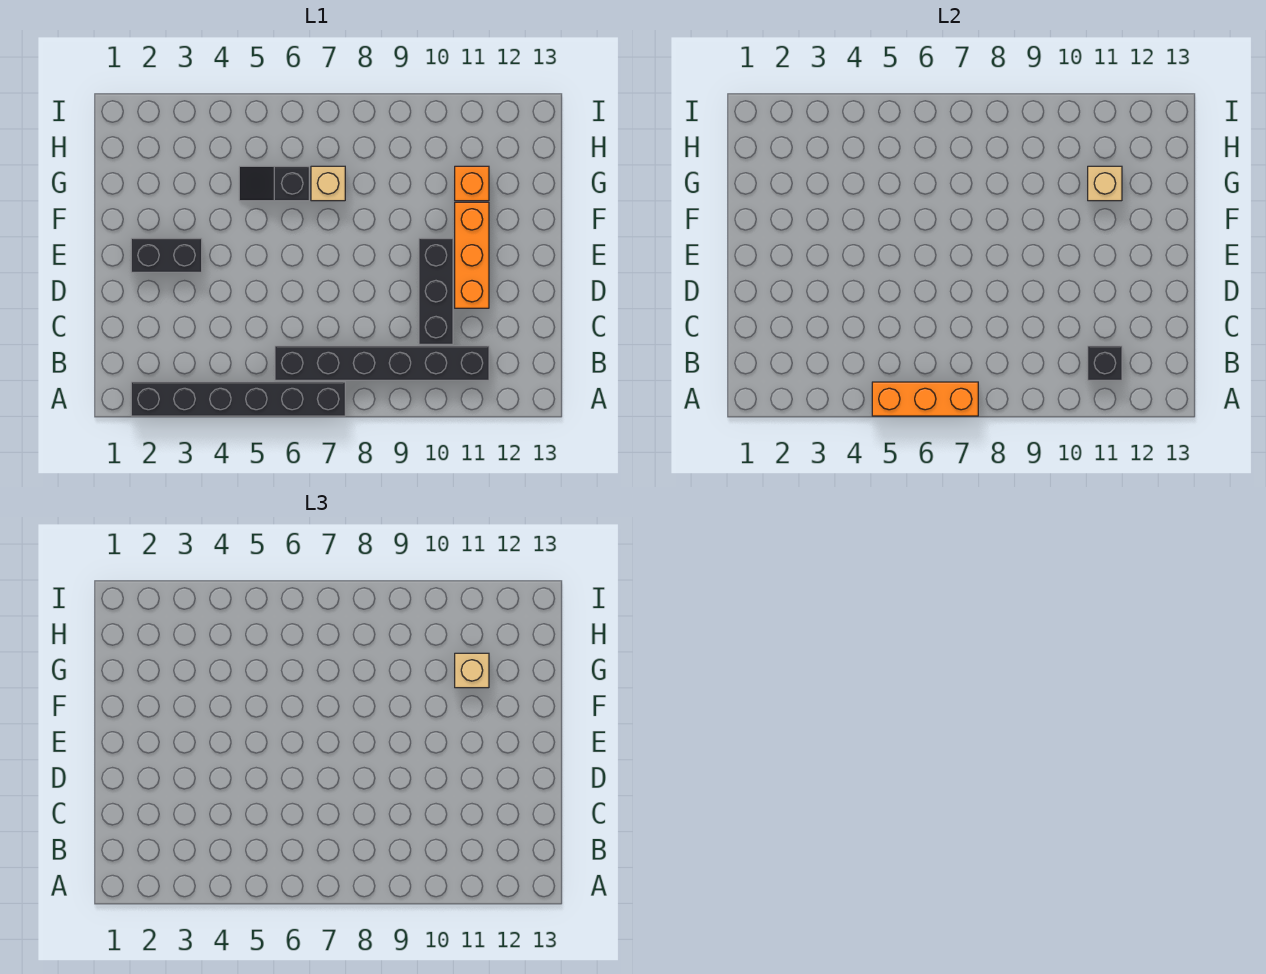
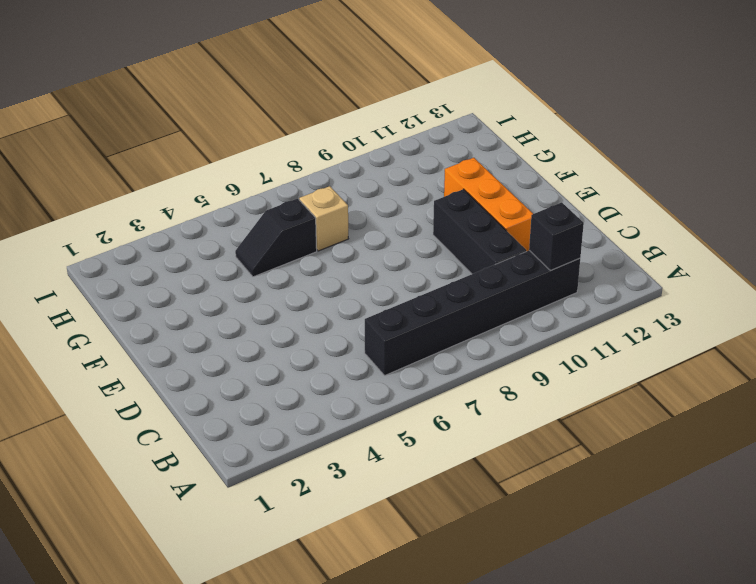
none -> black 1x6 brick [131,382,345,416]
none -> black 1x2 brick [131,238,202,272]
none -> orange 1x1 brick [455,166,489,201]

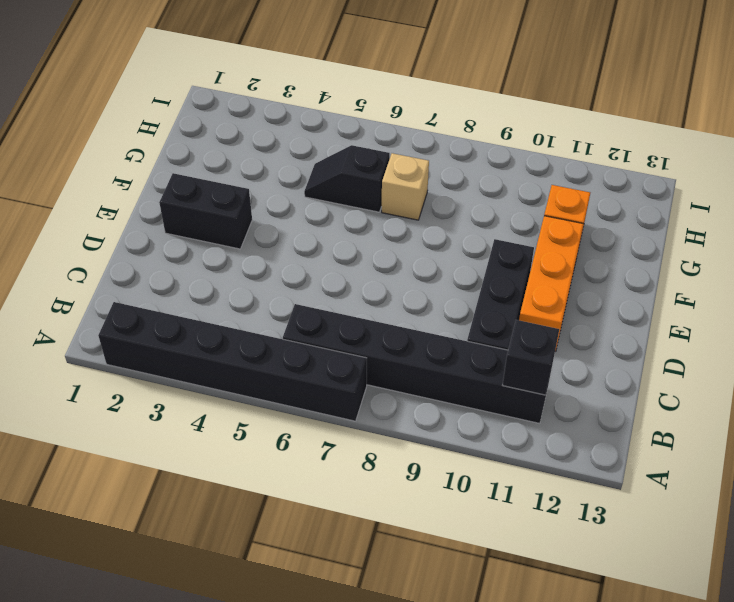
none -> orange 1x3 brick [872,382,978,416]
none -> tan 1x1 brick [1088,166,1122,201]
none -> tan 1x1 brick [455,653,489,688]

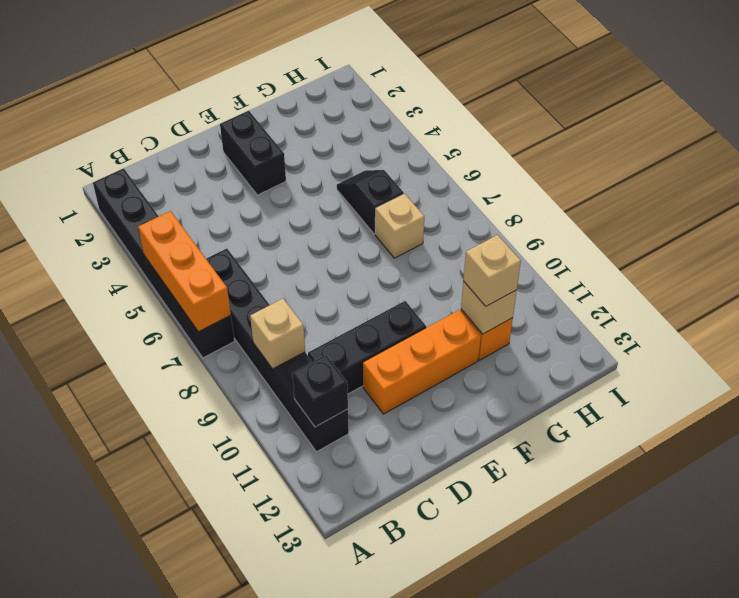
tan 1x1 brick [250,299,305,369] -> none

